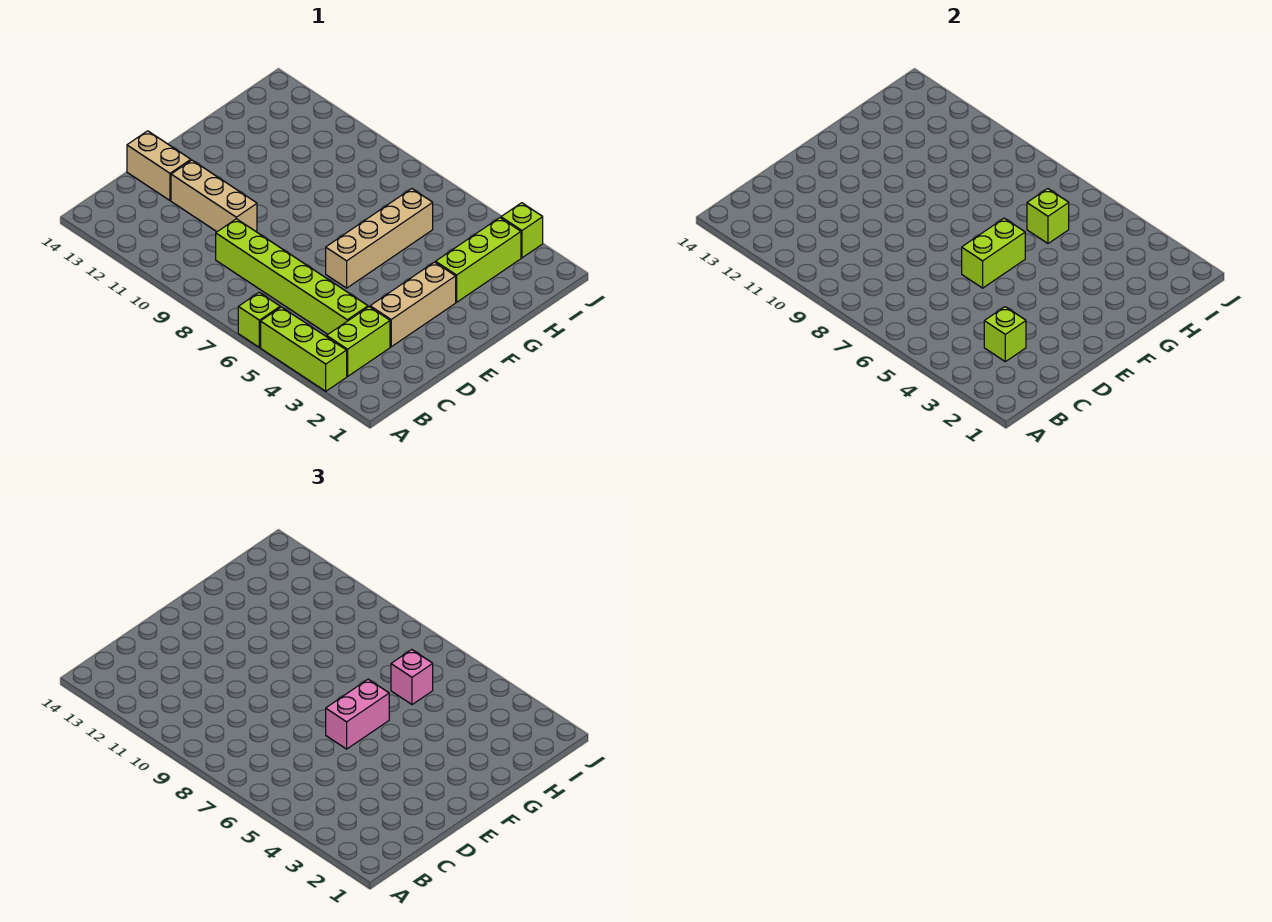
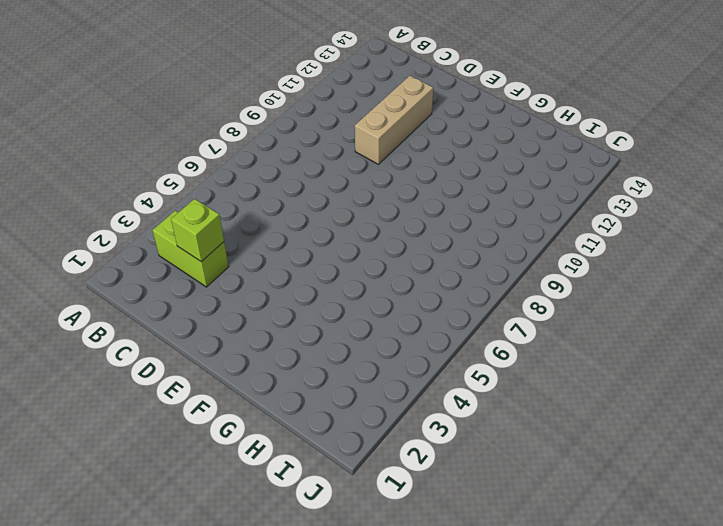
none -> lime 1x3 brick [261,307,347,391]
none -> lime 1x1 brick [238,292,280,347]
none -> lime 1x6 brick [216,219,368,334]

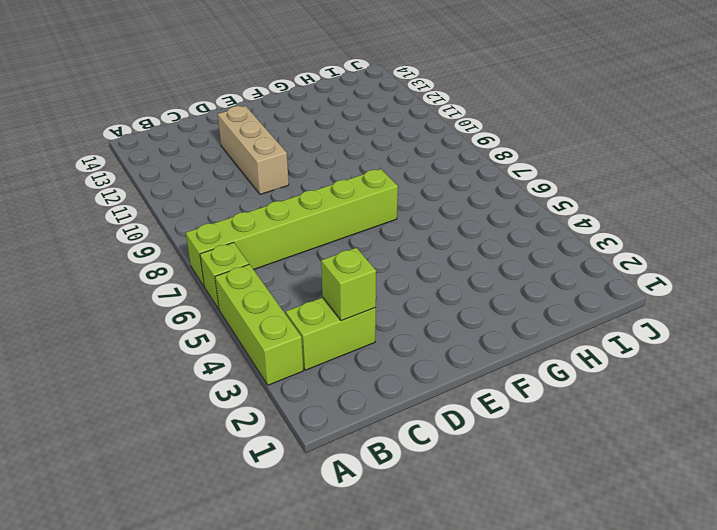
lime 1x6 brick [186,169,398,287] -> lime 1x6 brick turned to [216,219,368,334]
none -> tan 1x3 brick [370,262,456,347]
none -> tan 1x2 brick [127,131,191,200]
none -> tan 1x4 brick [326,189,433,288]

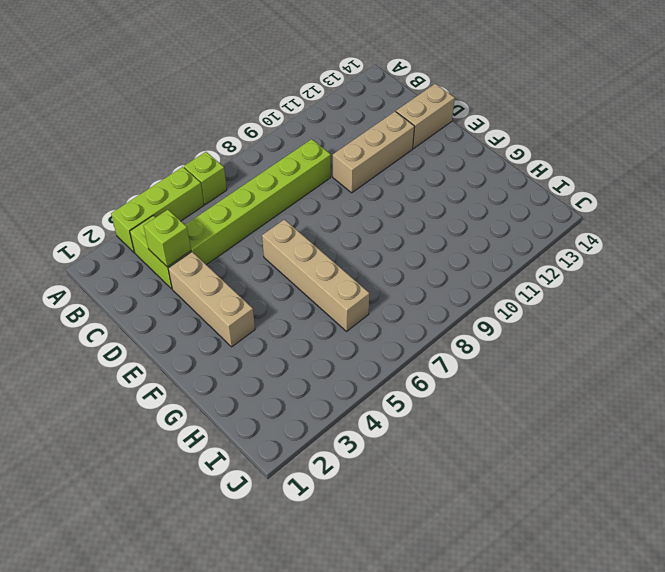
none -> lime 1x3 brick [436,218,521,302]
none -> lime 1x1 brick [501,203,543,258]
none -> lime 1x2 brick [962,218,1025,288]

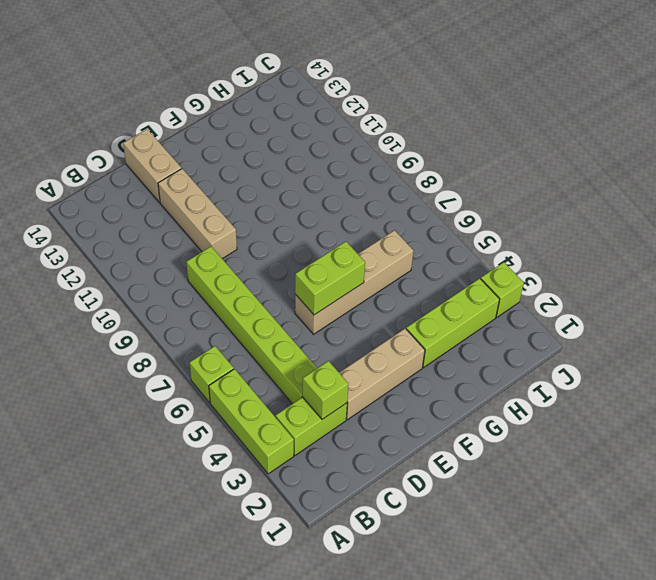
none -> lime 1x1 brick [1027,189,1069,244]
none -> pink 1x2 brick [326,679,389,749]
none -> pink 1x1 brick [391,650,433,705]

